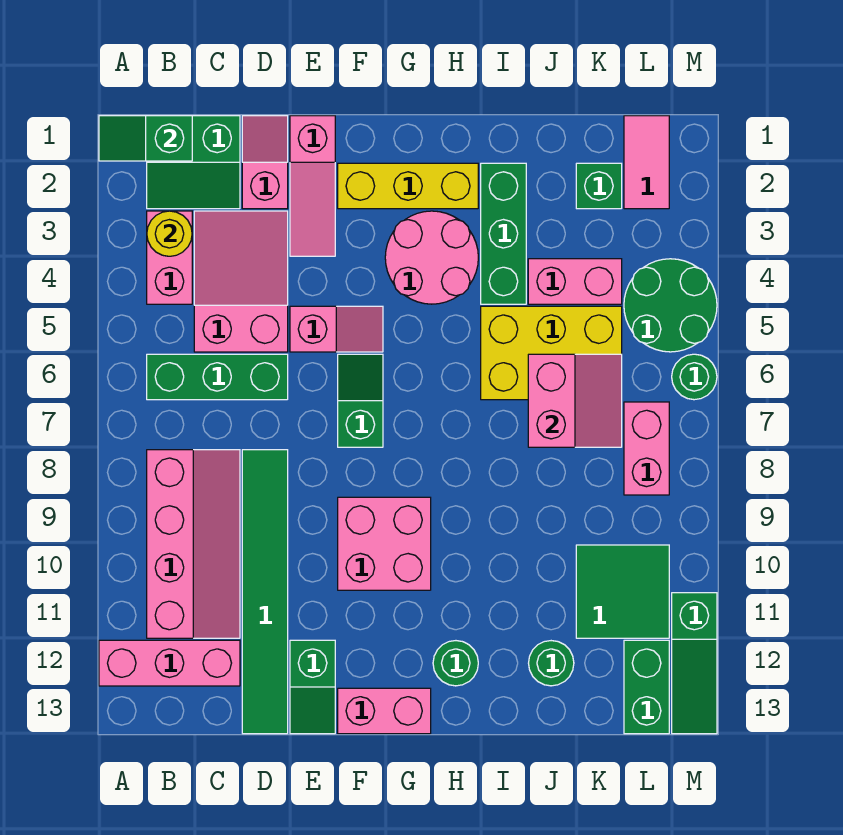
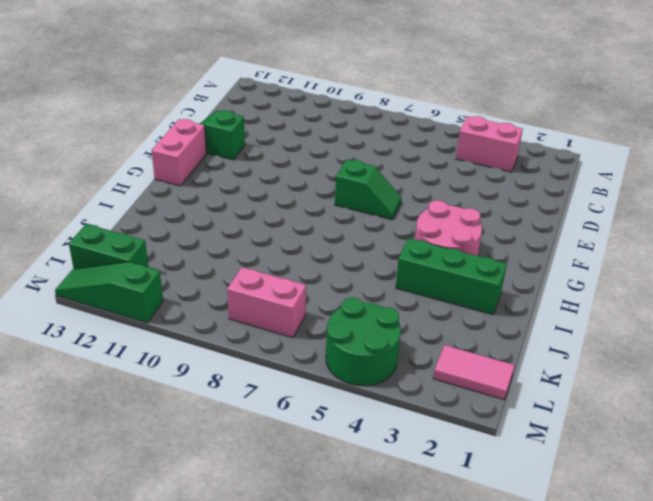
none -> pink 1x3 brick [99,640,240,686]
none -> green 2x2 slope [147,116,240,209]
none -> green 1x3 brick [147,354,288,400]
none -> pink 2x4 slope [147,450,240,638]

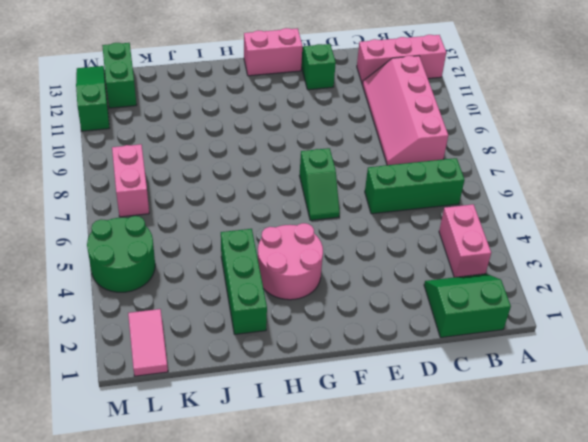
none -> pink 2x3 slope [194,211,288,352]
none -> pink 1x2 slope [242,116,288,209]
none -> green 1x6 tile [242,450,288,734]
none -> pink 1x3 slope [290,116,335,256]

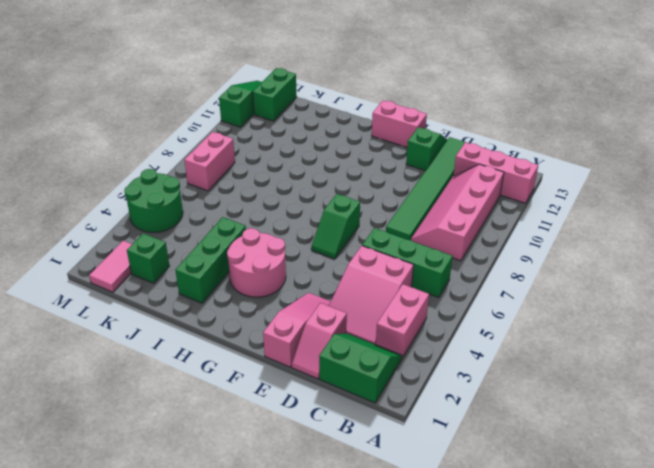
none -> pink 1x2 slope [290,306,383,352]
none -> yellow 1x3 brick [338,163,478,209]
none -> pink 2x2 brick [338,497,431,590]
none -> green 1x1 round brick [433,641,478,686]

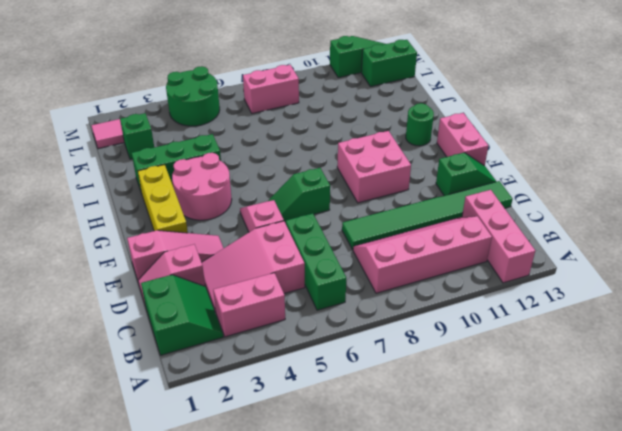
none -> yellow 2x3 brick [481,306,622,400]
none -> pink 1x2 brick [528,259,622,304]
none -> green 1x1 round brick [529,641,574,686]
none -> green 2x2 tile [576,545,669,638]

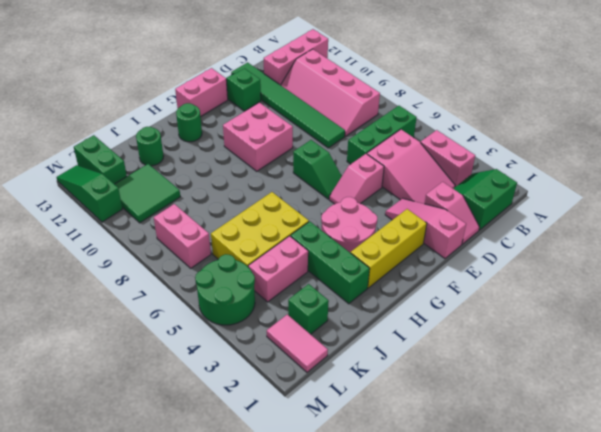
none -> green 1x1 round brick [672,354,717,400]
none -> green 1x2 slope [99,116,192,161]
none -> yellow 1x1 round brick [147,211,192,256]
none -> pink 2x2 slope [528,354,622,447]

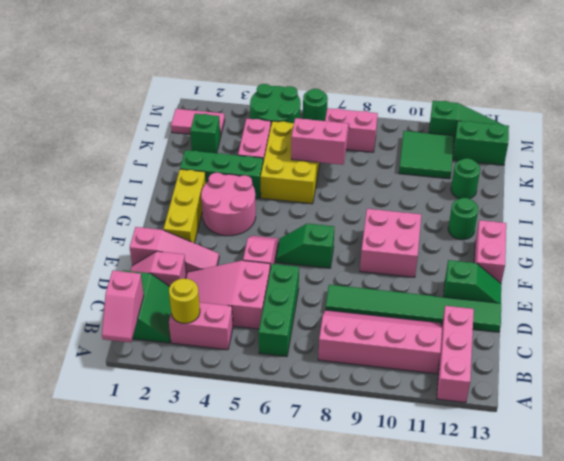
pink 1x2 slope [102,271,144,343] -> green 1x2 slope [99,116,192,161]

